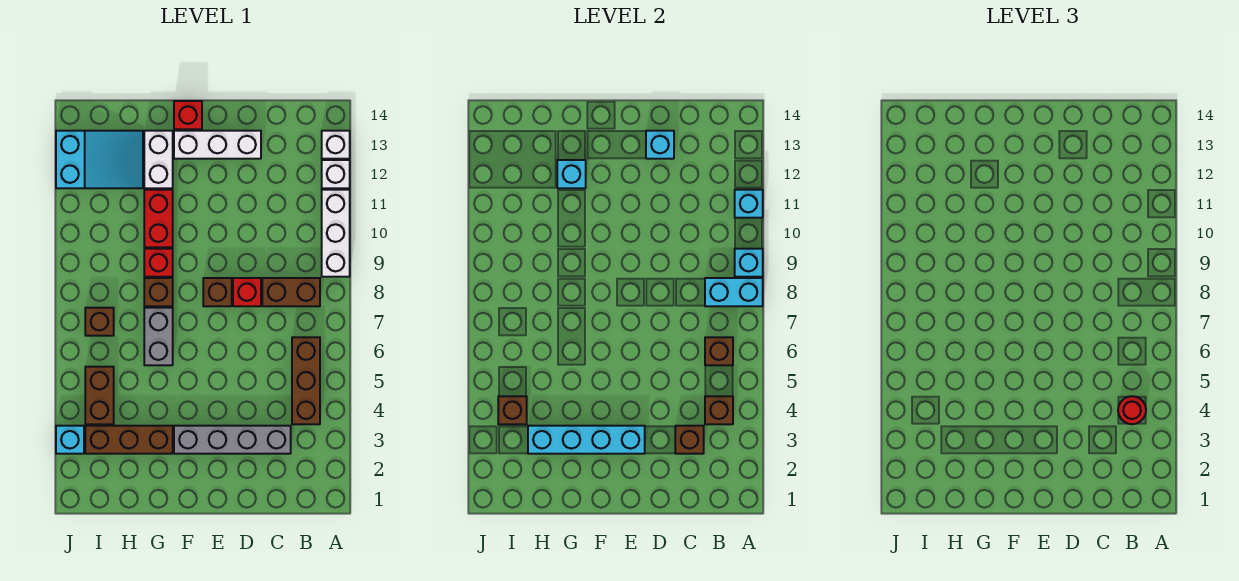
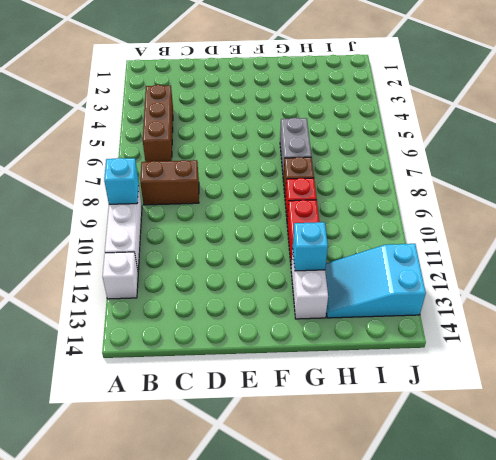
none -> white 1x1 brick [322,131,350,159]
none -> grey 1x4 brick [174,426,291,454]
none -> red 1x1 brick [233,278,261,306]
none -> white 1x3 brick [174,131,261,159]

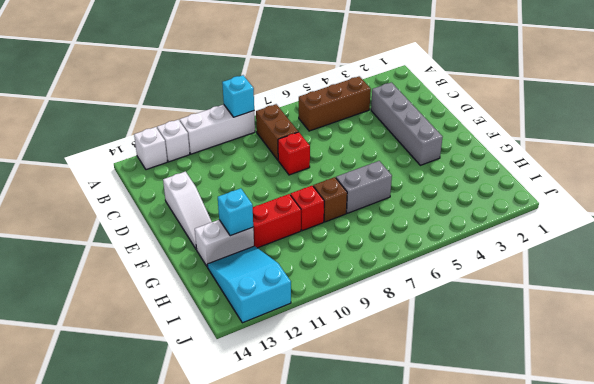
white 1x3 slope [163,172,212,250] -> white 1x3 brick [174,131,261,159]
none -> brown 1x1 brick [203,278,232,306]
none -> red 1x1 brick [174,101,202,129]
none -> brown 1x3 brick [85,426,173,454]
none -> brown 1x2 brick [85,367,114,424]

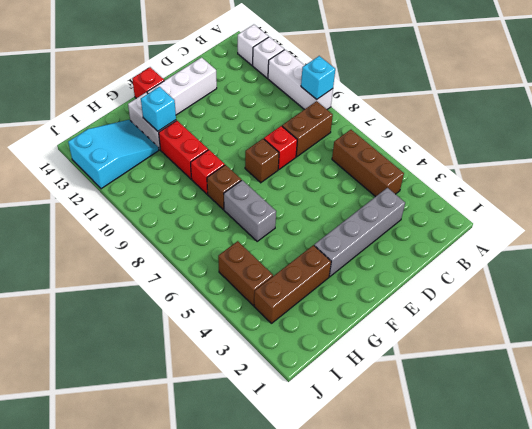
none -> brown 1x1 brick [85,308,114,336]
none -> cyan 1x1 brick [56,426,84,454]
none -> cyan 1x2 brick [705,278,763,306]
none -> cyan 1x1 brick [735,190,763,218]

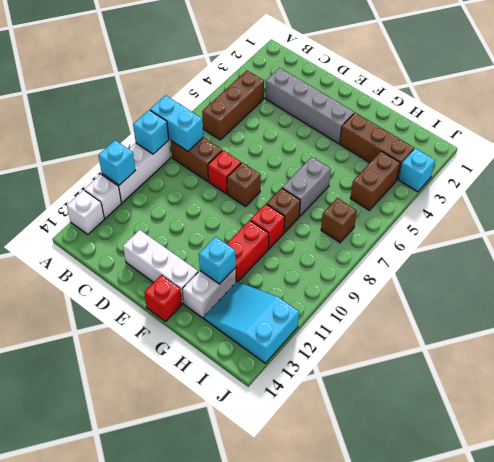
none -> brown 1x1 brick [705,396,733,424]
none -> brown 1x1 brick [705,337,733,365]
none -> brown 1x1 brick [675,426,704,454]
none -> cyan 1x1 brick [646,131,674,159]

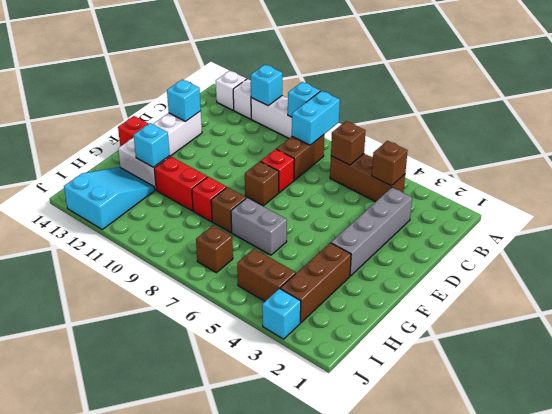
none -> brown 1x1 brick [675,426,704,454]
none -> cyan 1x4 brick [528,426,645,454]
none -> brown 1x1 brick [498,396,527,424]
none -> red 1x1 round brick [1118,396,1146,424]

